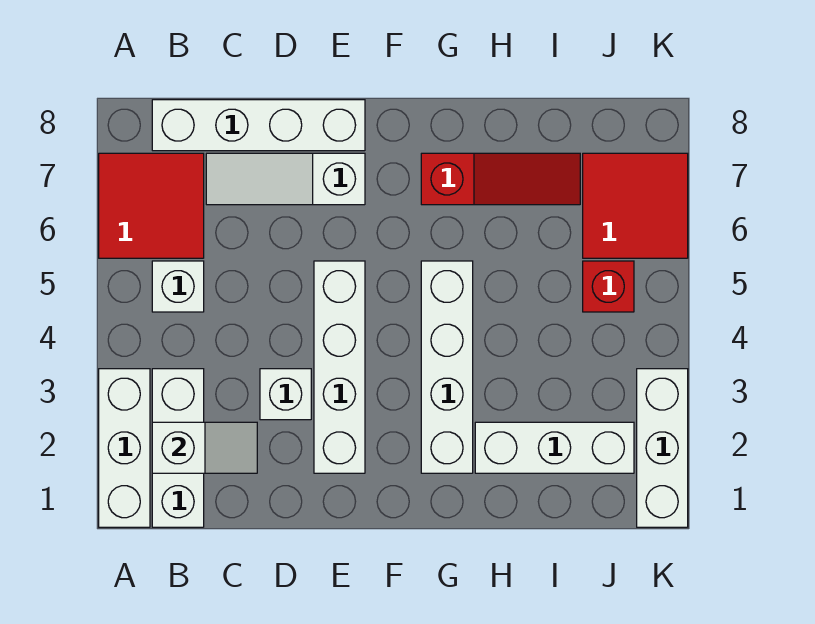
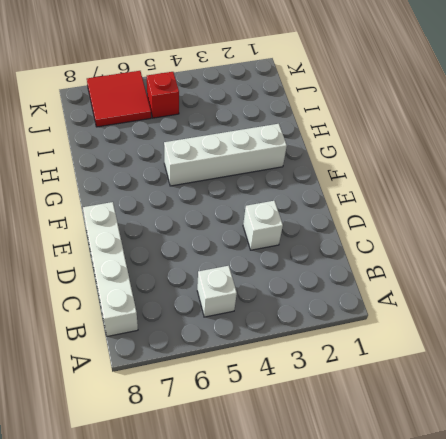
none -> white 1x3 brick [99,369,150,527]
none -> red 2x2 tile [99,153,204,258]
none -> white 1x3 brick [152,369,204,527]

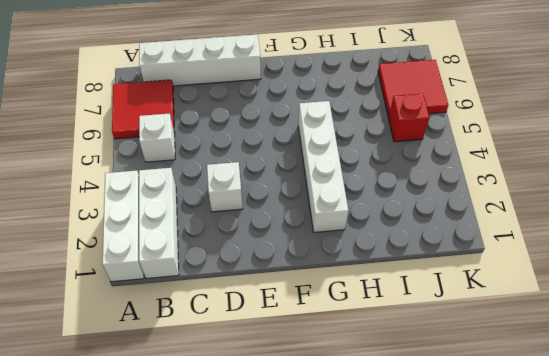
none -> white 1x3 slope [206,153,365,205]
none -> white 1x4 brick [314,261,365,473]
none -> red 1x3 slope [421,153,580,205]

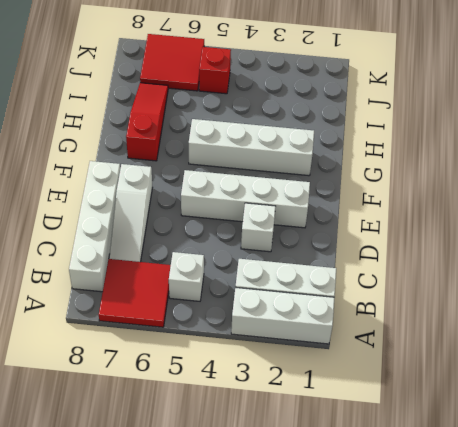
none -> white 1x3 brick [475,422,634,473]
none -> white 1x3 brick [637,369,688,527]
none -> white 1x2 slope [152,422,257,473]

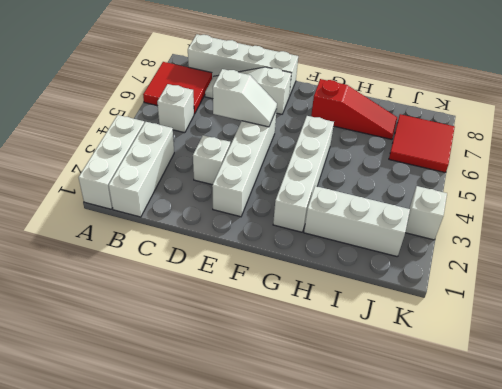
white 1x2 slope [213,69,277,127] -> white 1x2 slope moved to [152,422,257,473]
white 1x1 brick [405,186,447,240] -> white 1x3 brick [637,369,688,527]
none -> red 1x1 brick [583,261,634,312]

